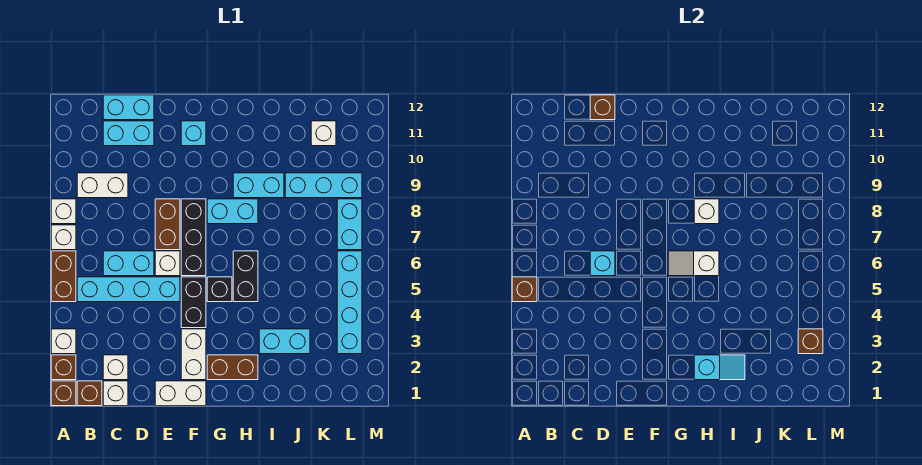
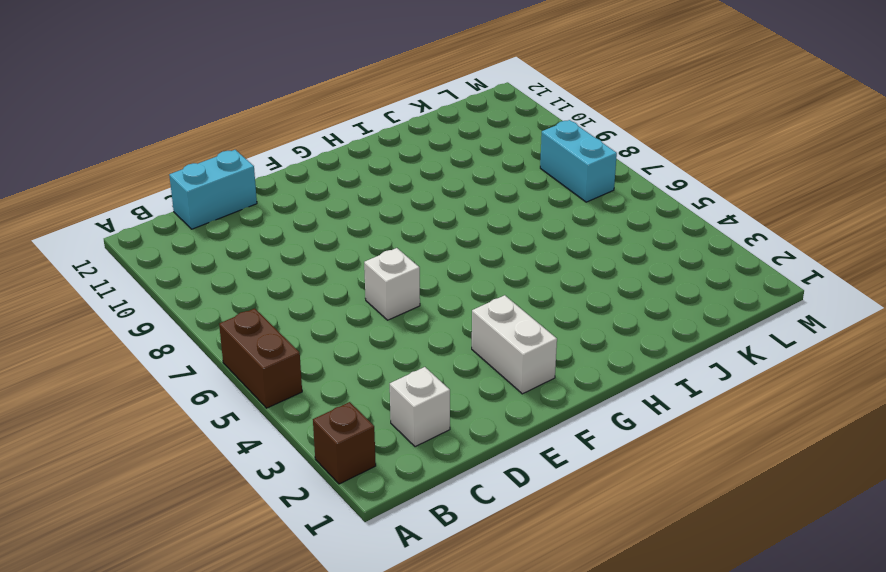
none -> brown 1x1 brick [51,381,76,406]
none -> white 1x1 brick [51,329,76,354]
none -> white 1x1 brick [51,225,76,250]
none -> white 1x1 brick [51,199,76,224]

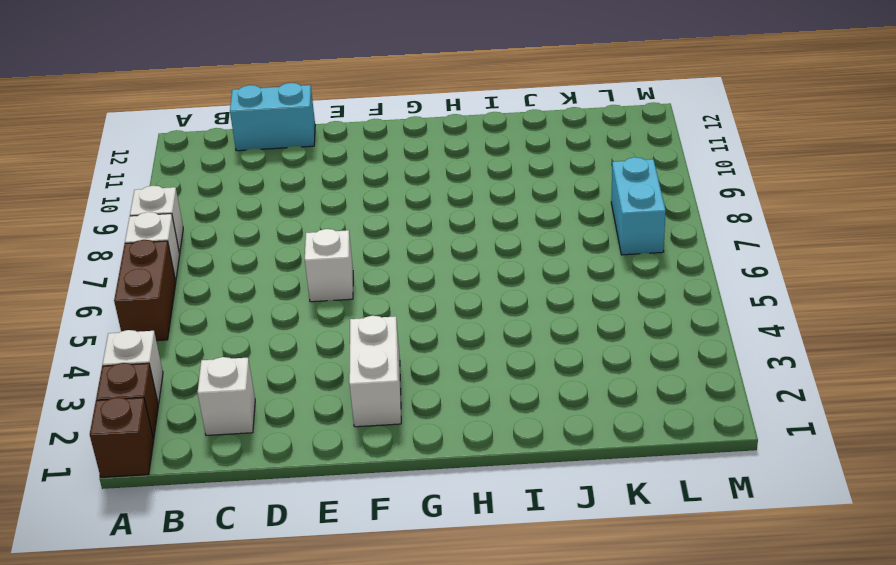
none -> brown 1x1 brick [77,381,102,406]
none -> cyan 1x4 brick [77,277,180,302]
none -> white 1x2 brick [77,173,128,198]
none -> white 1x1 brick [103,381,128,406]

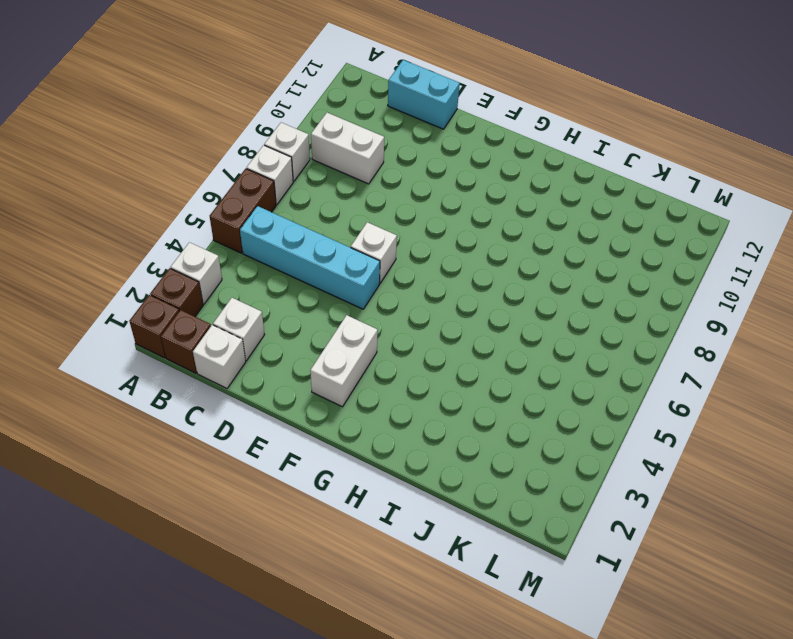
none -> cyan 1x2 brick [103,251,154,276]
none -> cyan 1x2 brick [103,121,154,146]
none -> white 1x2 brick [155,381,206,406]
none -> brown 1x2 brick [155,199,180,250]

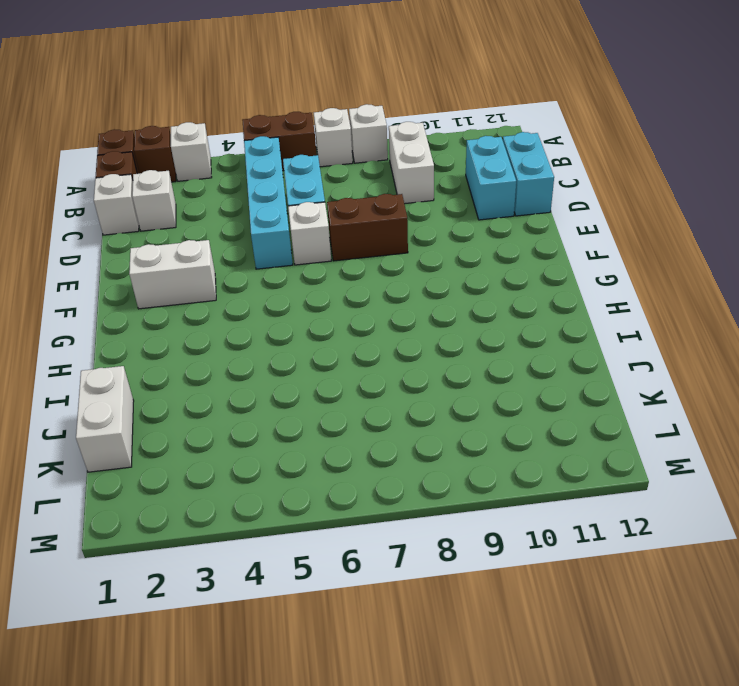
white 1x2 brick [76,366,134,472] -> white 1x2 brick moved to [155,381,206,406]
none -> black 1x2 brick [181,277,206,328]
none -> black 1x3 brick [181,199,206,276]
none -> cyan 1x1 brick [181,121,206,146]
none -> brown 1x2 brick [207,355,258,380]

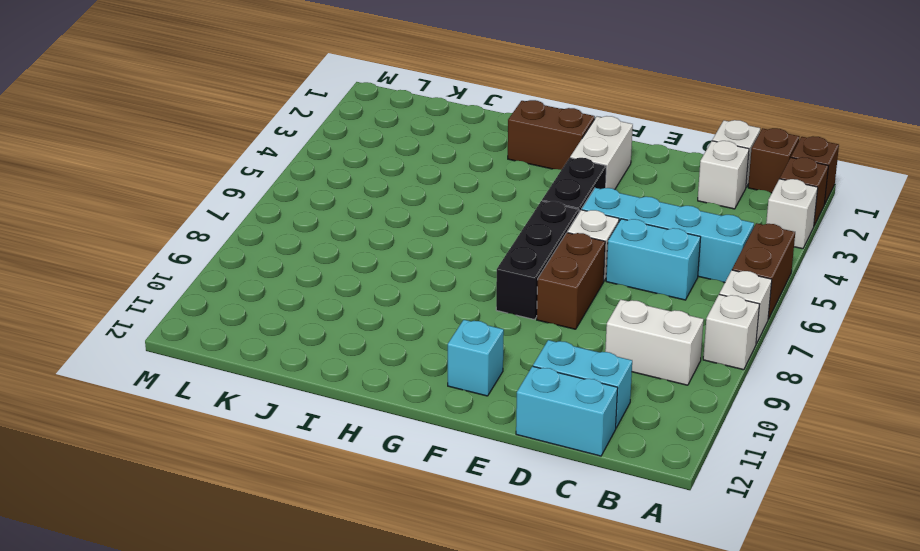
none -> white 1x2 brick [155,381,206,406]
none -> black 1x1 brick [207,277,232,302]
none -> cyan 1x2 brick [207,199,258,224]
none -> black 1x2 brick [233,251,258,302]

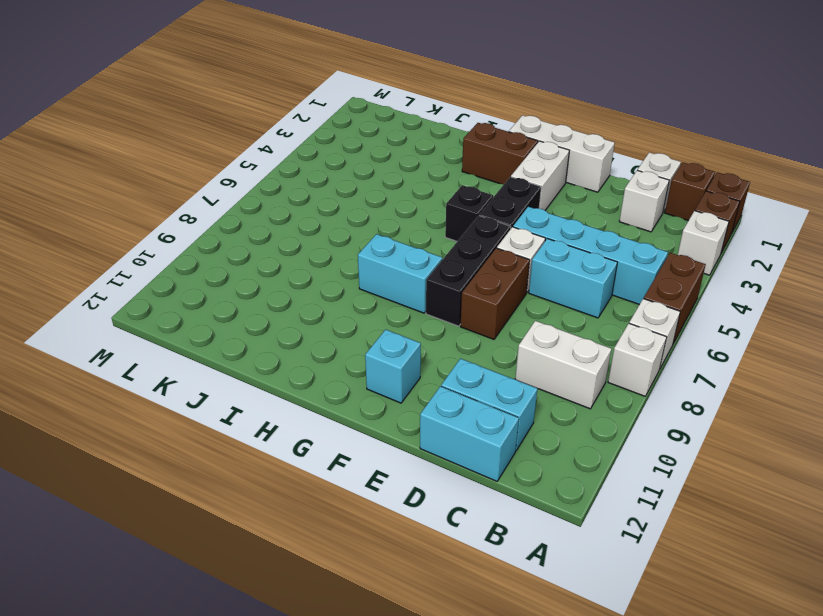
white 1x3 brick [509,115,615,192] -> white 1x2 brick [155,381,206,406]
none -> black 1x2 brick [233,251,258,302]
none -> cyan 1x2 brick [233,173,284,198]
none -> cyan 1x2 brick [259,329,310,354]
none -> cyan 1x3 brick [285,173,362,198]

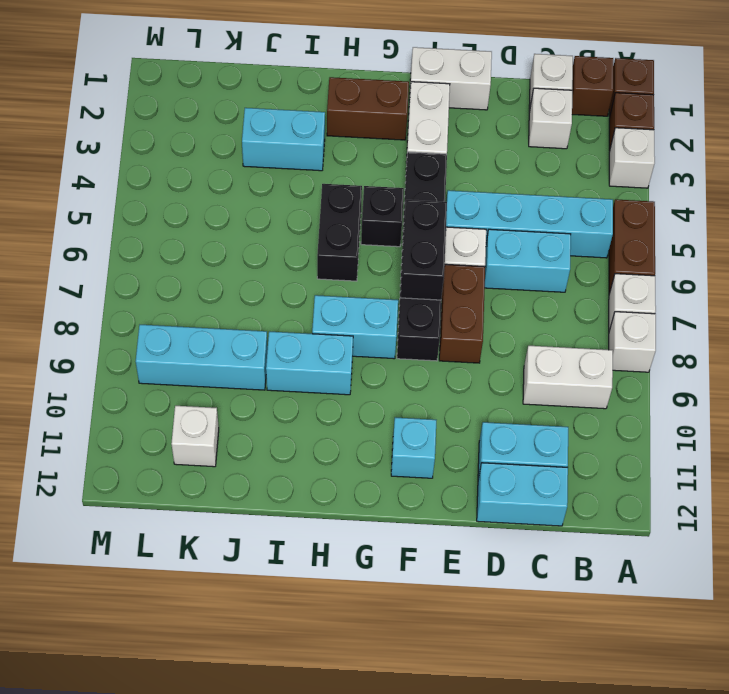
black 1x2 brick [401,200,447,300] -> none
none -> cyan 1x4 brick [337,251,362,354]
none -> cyan 1x2 brick [337,199,362,250]
none -> brown 1x1 brick [512,277,537,302]
none -> cyan 1x1 brick [590,251,615,276]

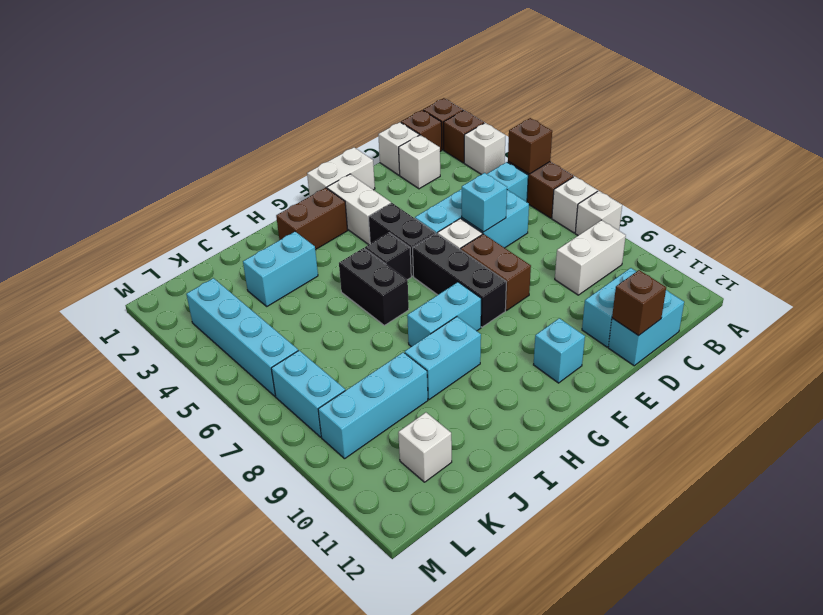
none -> white 1x2 slope [668,251,719,276]
none -> cyan 1x2 slope [694,355,745,380]
none -> white 1x1 brick [694,199,719,224]
none -> brown 1x1 brick [798,329,823,354]

